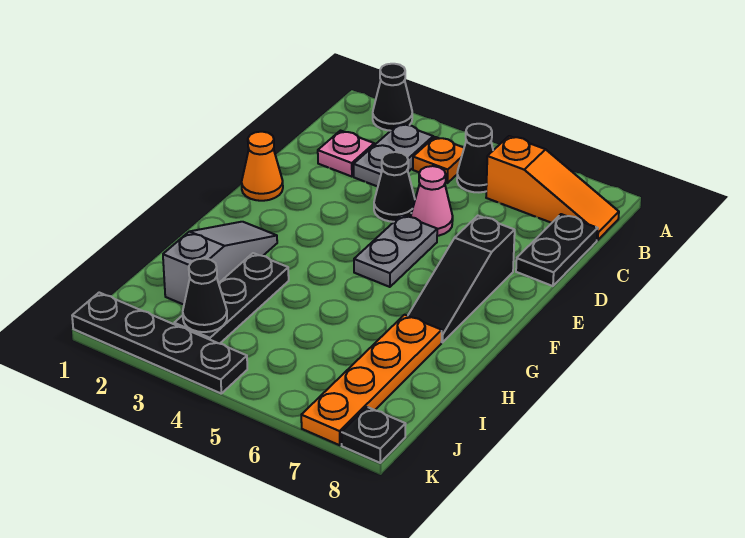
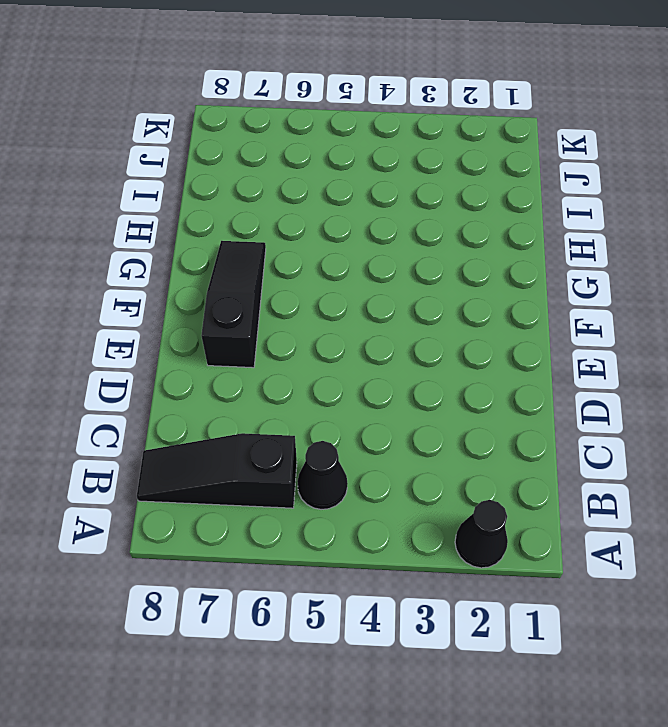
black 1x3 slope [137,433,297,508] -> orange 1x3 slope [486,136,619,240]
none -> grey 1x2 plate [354,124,433,187]
none -> orange 1x1 plate [413,137,464,183]
none -> pink 1x1 plate [318,131,374,177]

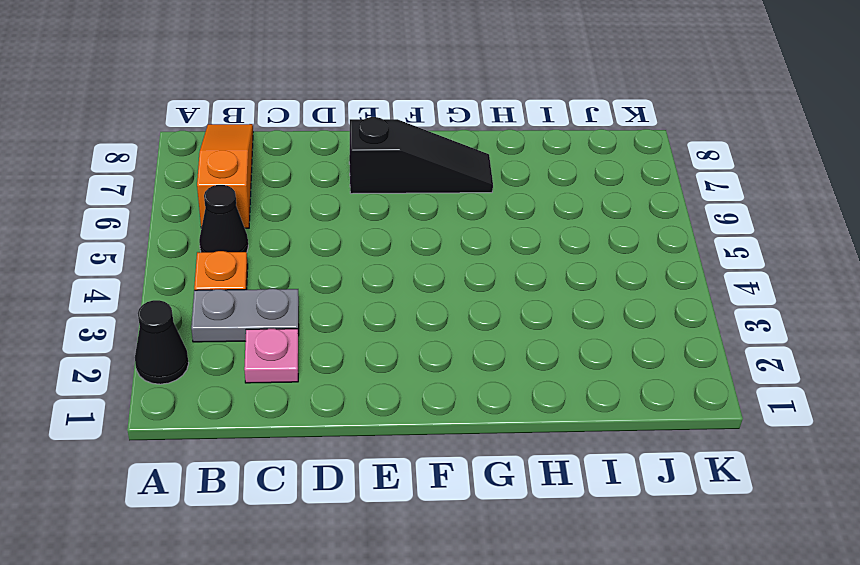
none -> black 1x2 plate [516,214,598,286]
none -> black 1x1 cone [374,152,415,222]
none -> pink 1x1 cone [411,166,453,236]

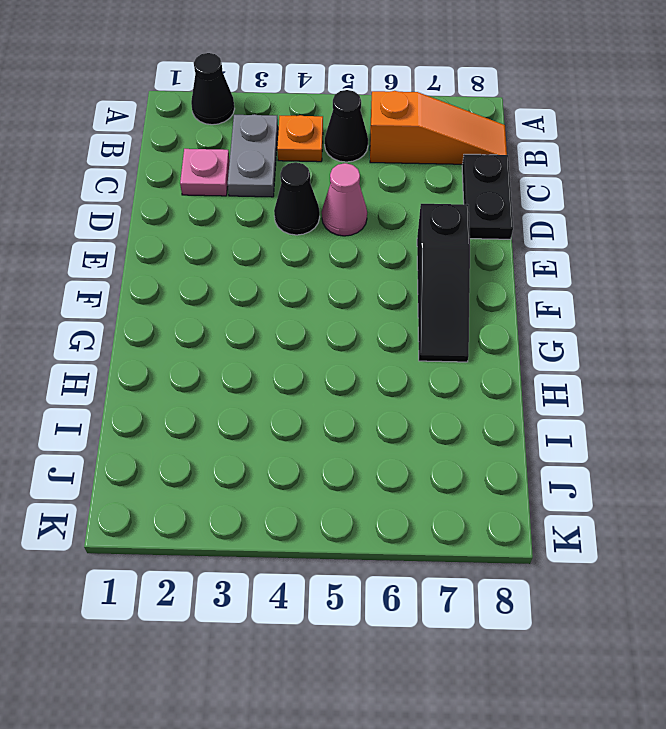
none -> orange 1x1 cone [241,132,283,201]
none -> grey 1x2 plate [354,215,437,287]
none -> grey 1x3 slope [163,222,277,305]

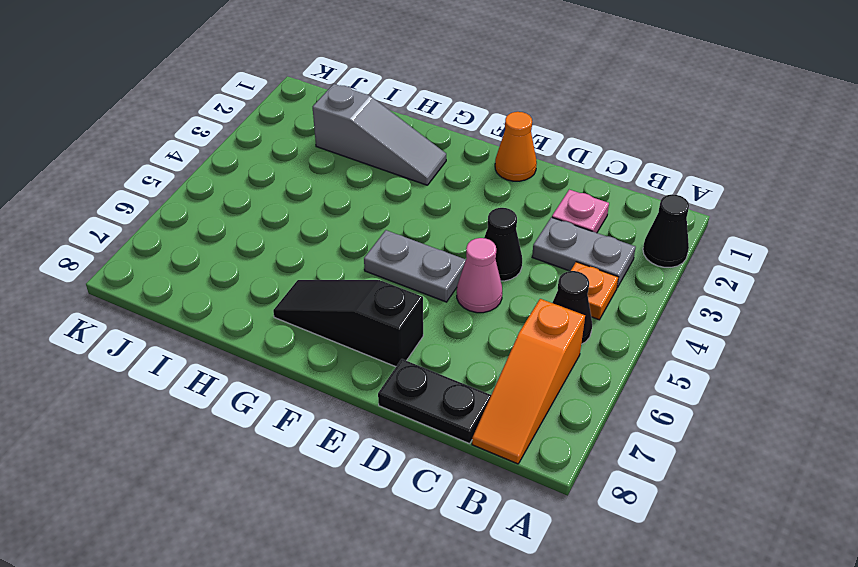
none -> black 1x3 plate [174,253,289,344]
none -> orange 1x4 plate [301,315,442,445]
none -> black 1x4 plate [72,293,247,393]

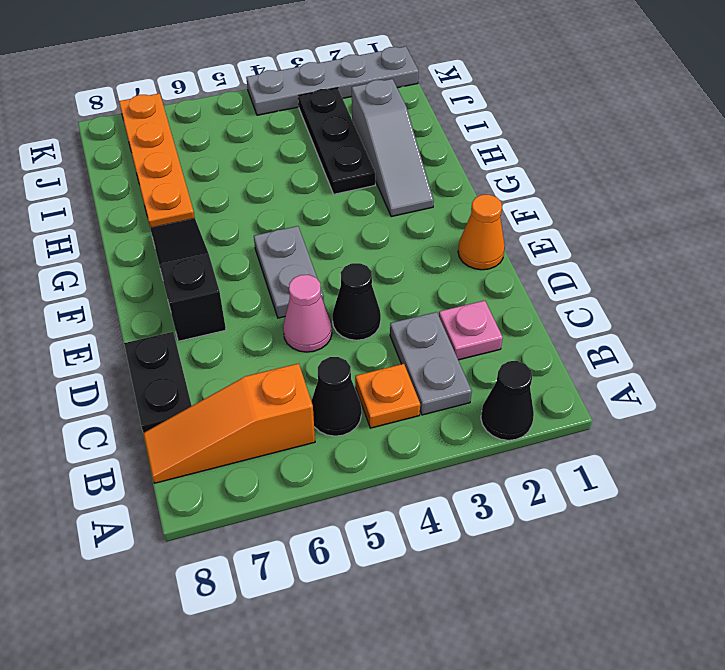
grey 1x4 plate [246,46,419,115] -> black 1x4 plate [72,293,247,393]
none -> black 1x1 plate [342,407,406,463]
none -> black 1x1 cone [183,259,227,332]

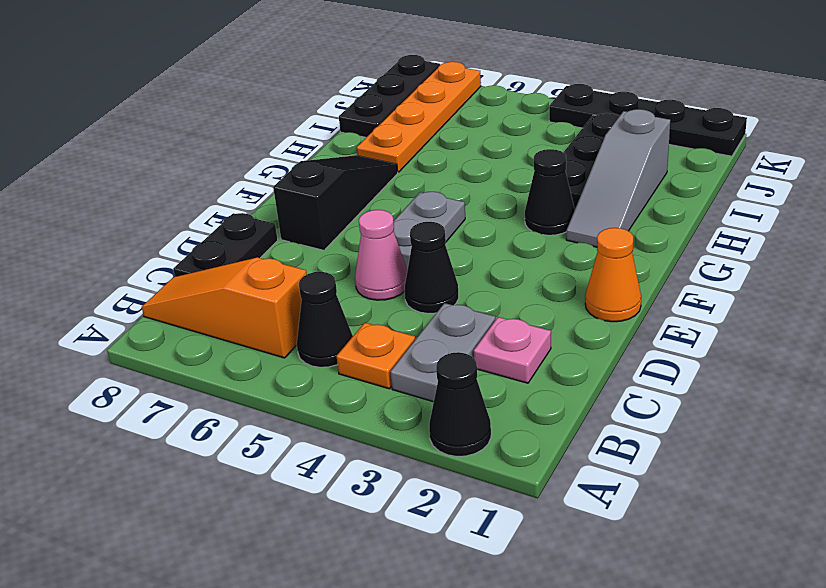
black 1x1 cone [525,149,575,235] -> black 1x1 cone moved to [183,259,227,332]
black 1x3 plate [339,55,440,137] -> black 1x1 plate [342,407,406,463]

